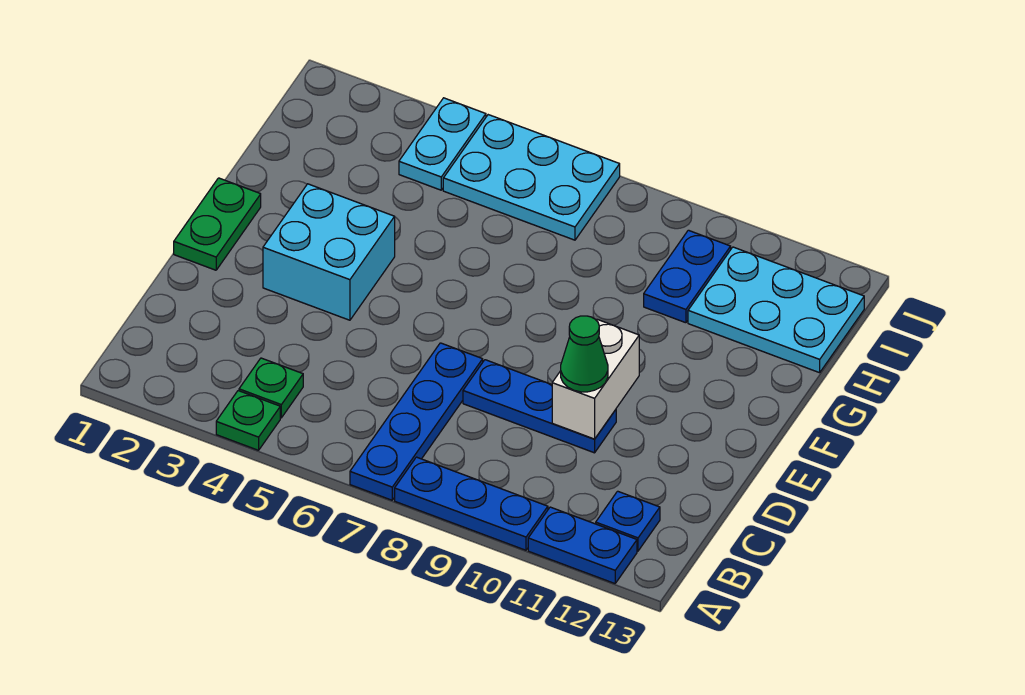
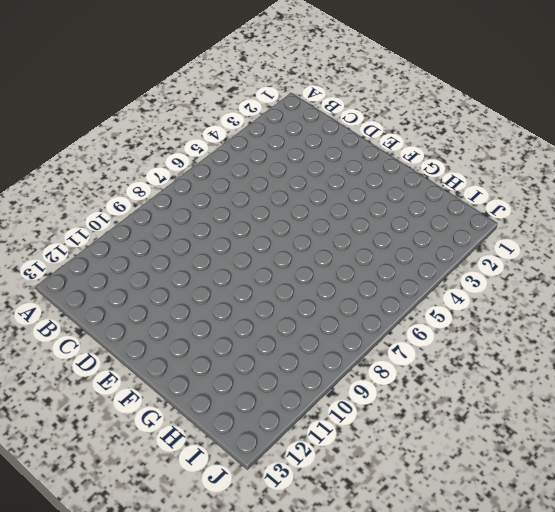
none -> green 1x1 plate [216,391,280,450]
none -> blue 1x4 plate [350,343,483,500]
none -> blue 1x3 plate [395,457,548,550]

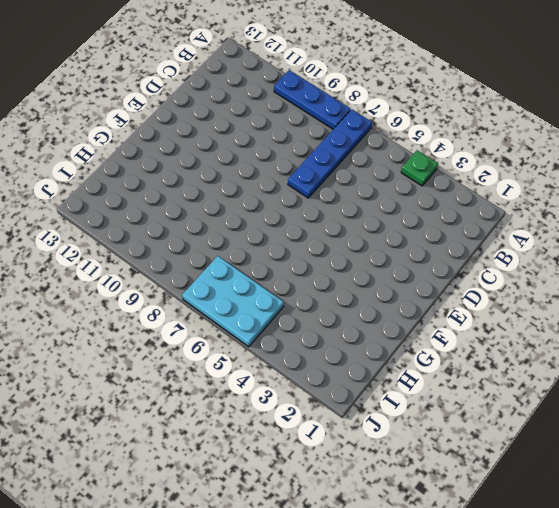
none -> blue 1x2 plate [528,507,637,583]
none -> green 1x1 plate [239,358,303,418]
none -> blue 1x1 plate [596,491,660,551]

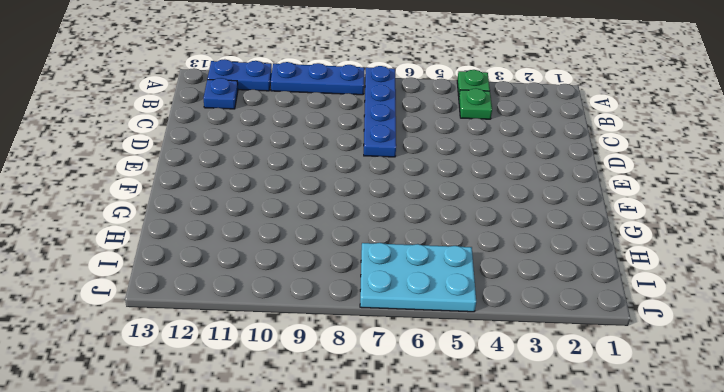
none -> blue 1x3 plate [463,360,616,453]
none -> green 1x2 plate [174,178,261,270]
none -> cyan 2x2 brick [263,184,395,320]

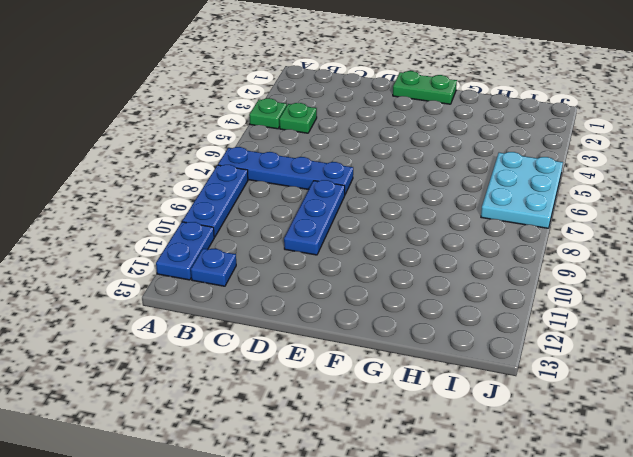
none -> cyan 2x2 brick [263,184,395,320]
none -> blue 1x2 plate [644,230,731,323]
none -> cyan 2x3 plate [688,247,864,373]

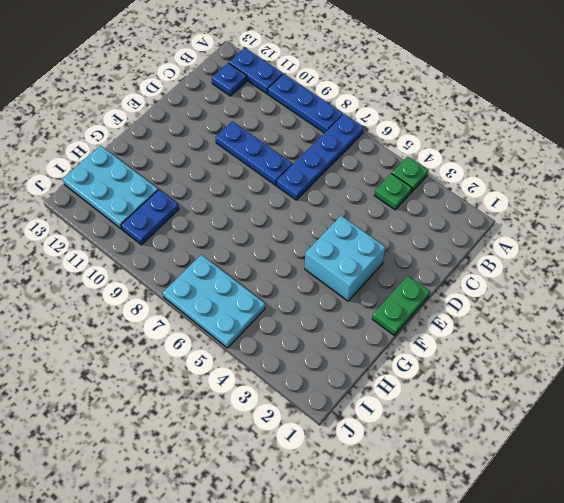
none -> cyan 1x2 plate [399,98,486,190]
none -> white 1x2 brick [552,319,639,439]
none -> green 1x1 cone [561,316,608,392]

